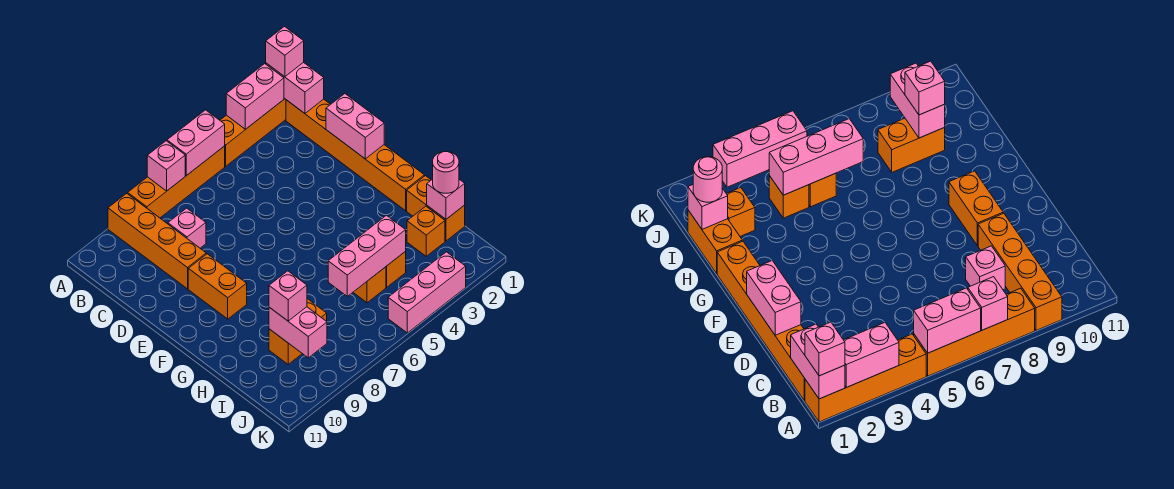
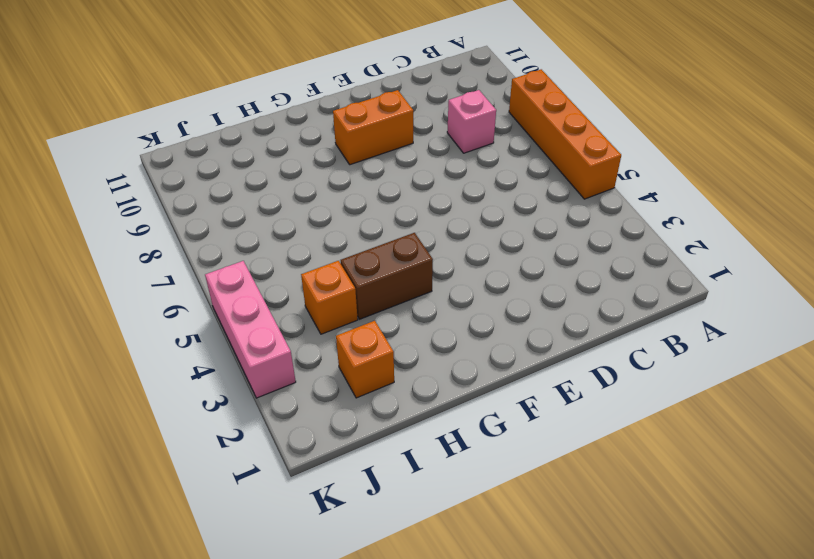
brown 1x2 brick [341,233,433,319] -> none
none -> orange 1x4 brick [220,98,286,166]
none -> orange 1x4 brick [108,193,206,289]
none -> orange 1x6 brick [286,99,424,211]

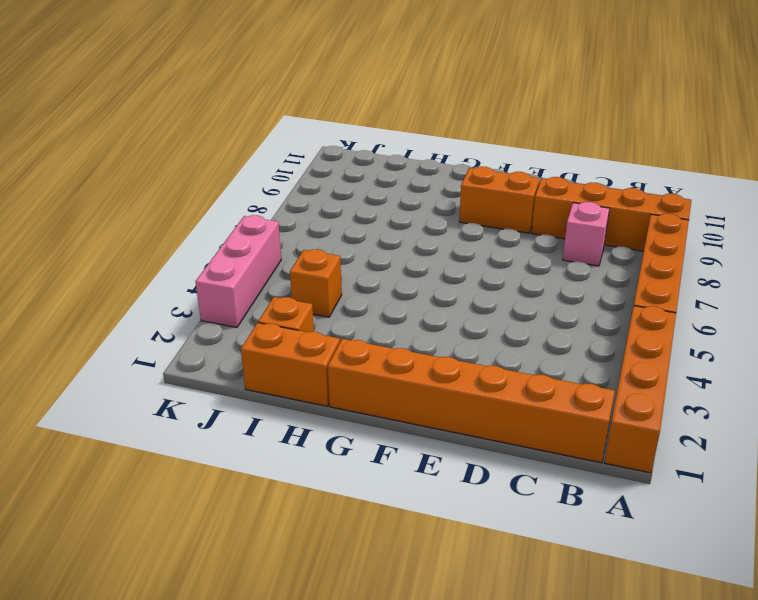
none -> orange 1x1 brick [353,267,386,303]
none -> orange 1x2 brick [269,299,327,364]
none -> pink 1x2 brick [266,62,324,113]

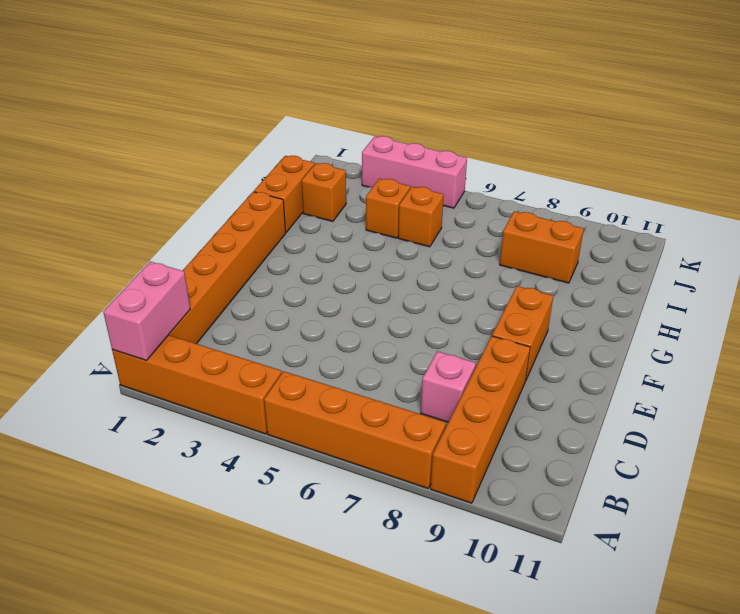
none -> pink 1x2 brick [226,64,284,129]
none -> pink 1x2 brick [167,110,225,176]
none -> pink 1x1 brick [147,141,185,191]

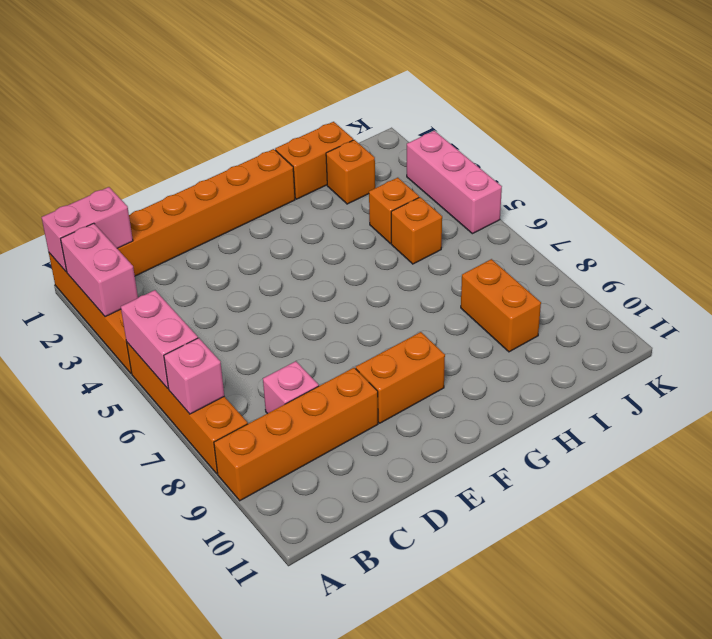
none -> pink 1x2 brick [326,94,384,159]
none -> pink 1x1 brick [427,179,465,219]
none -> pink 1x3 brick [328,215,406,296]

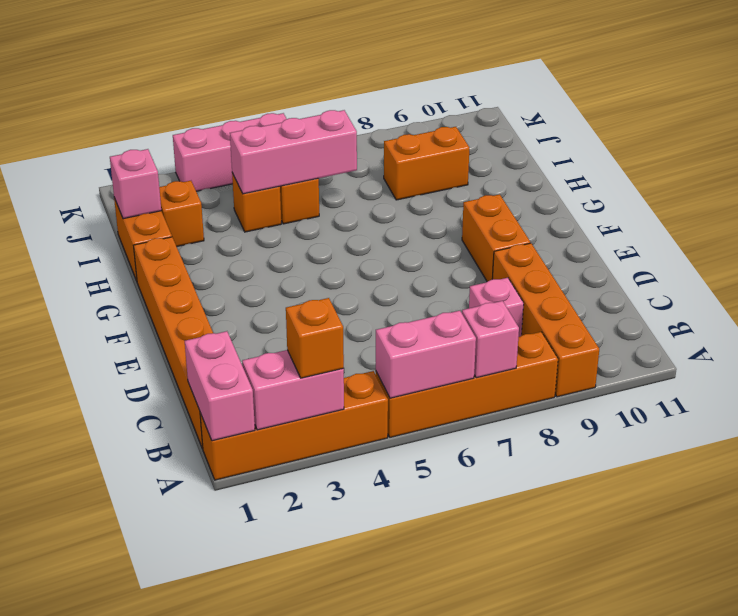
orange 1x1 brick [286,298,344,378] -> none
none -> pink 1x2 brick [326,94,384,159]
none -> pink 1x2 brick [269,307,327,358]
none -> pink 1x1 brick [266,27,304,77]

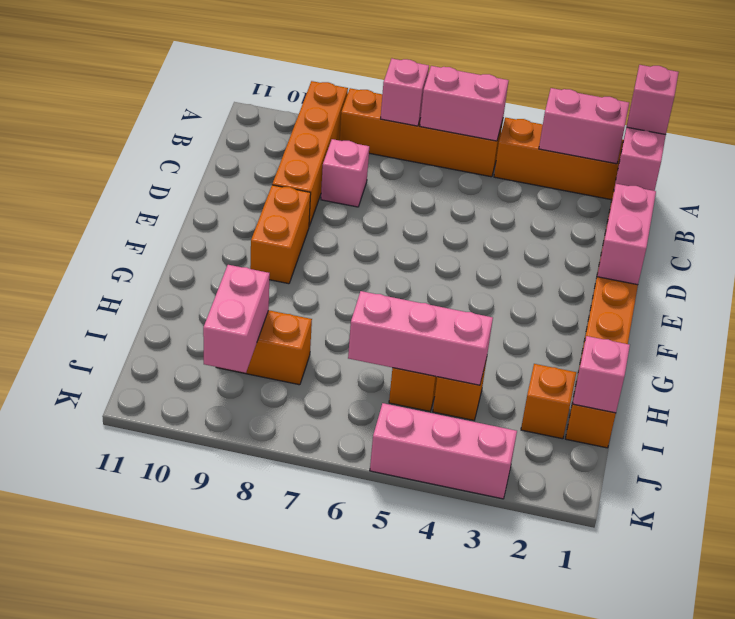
none -> pink 1x1 round brick [433,152,459,193]
none -> pink 1x1 brick [269,271,307,321]

